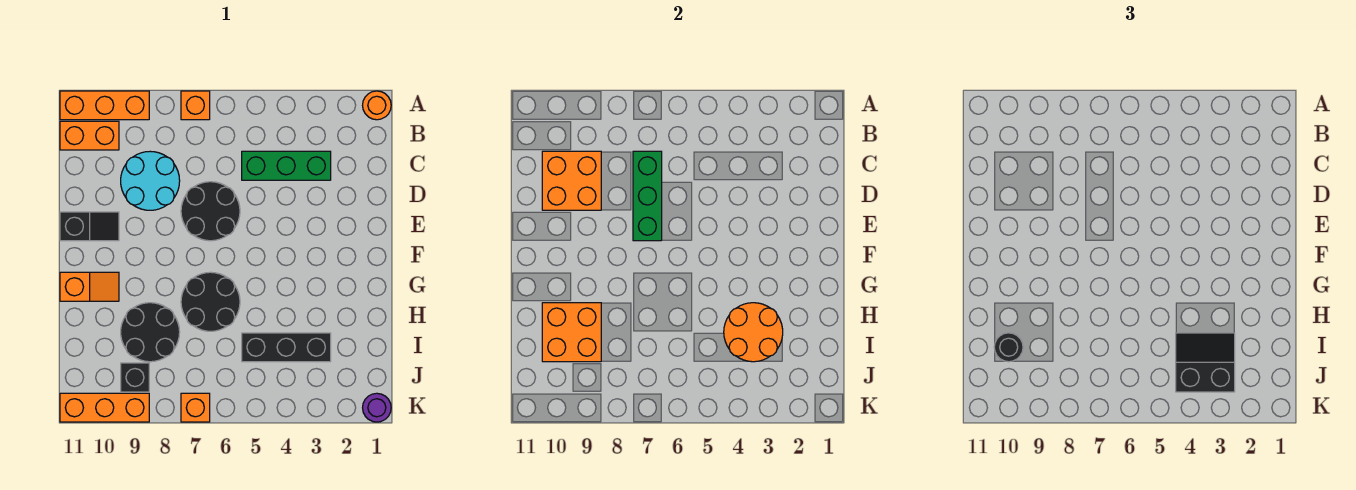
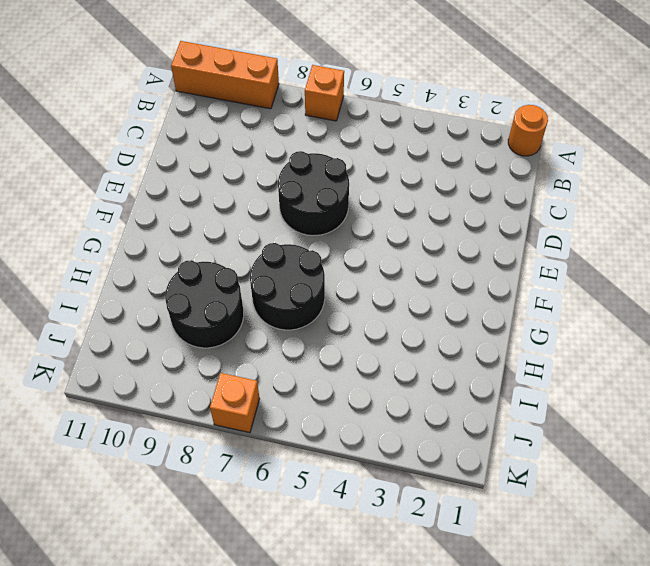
none -> orange 1x2 brick [60,121,119,150]
none -> green 1x3 brick [242,151,331,180]
none -> cyan 2x2 round brick [121,151,180,210]

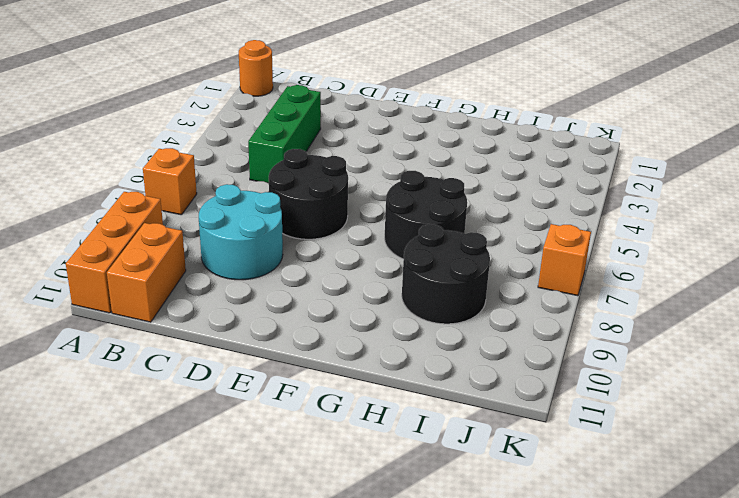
none -> black 1x2 slope [60,212,119,241]
none -> orange 1x2 slope [60,272,119,301]
none -> black 1x3 brick [242,333,331,362]

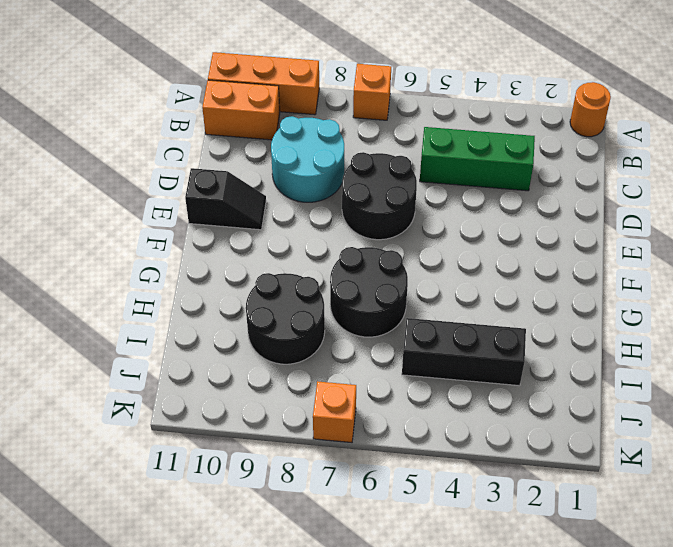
none -> orange 1x2 slope [60,272,119,301]
none -> black 1x1 brick [121,363,149,392]
none -> purple 1x1 round brick [363,393,391,422]

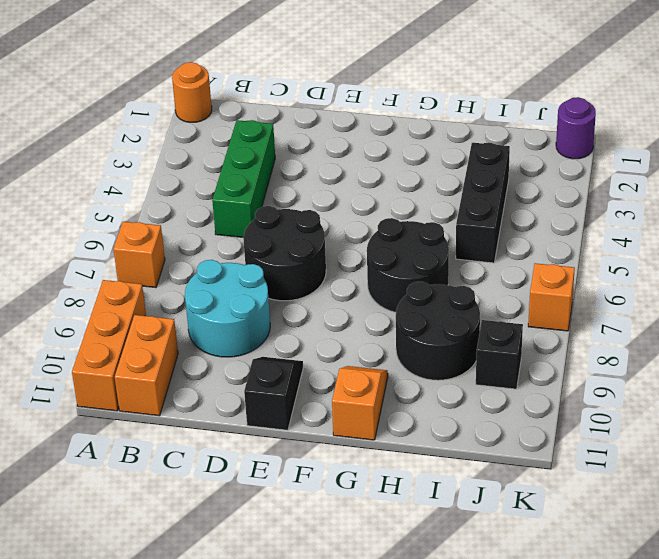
none -> orange 1x3 brick [60,393,149,422]
none -> green 1x3 brick [633,151,662,241]
none -> orange 2x2 brick [542,151,601,210]

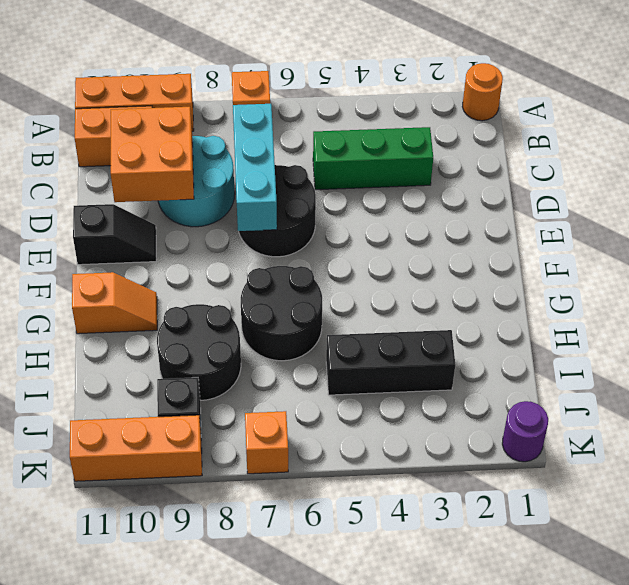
cyan 1x3 brick [233,104,277,231] -> green 1x3 brick [633,151,662,241]
none -> orange 2x2 round brick [724,303,783,362]
none -> orange 2x2 brick [542,303,601,362]
none -> black 2x2 slope [1176,333,1235,392]

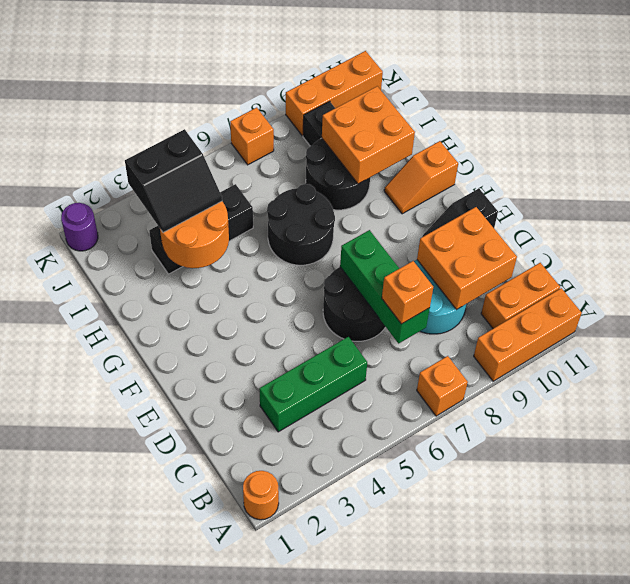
orange 1x1 brick [382,261,433,324] -> none
none -> black 1x1 round brick [994,333,1023,362]

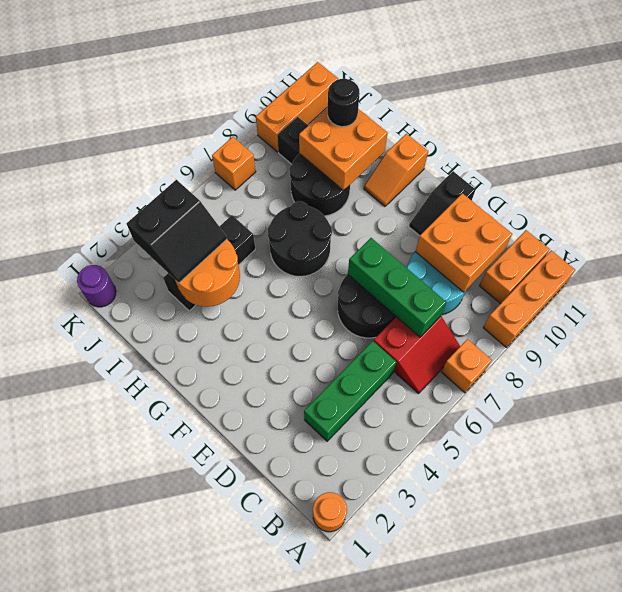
red 2x2 slope [374,316,460,394] -> none

